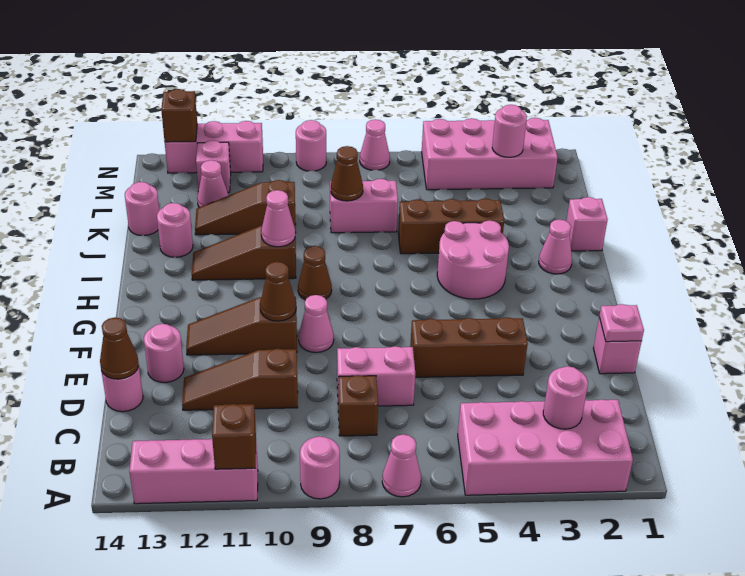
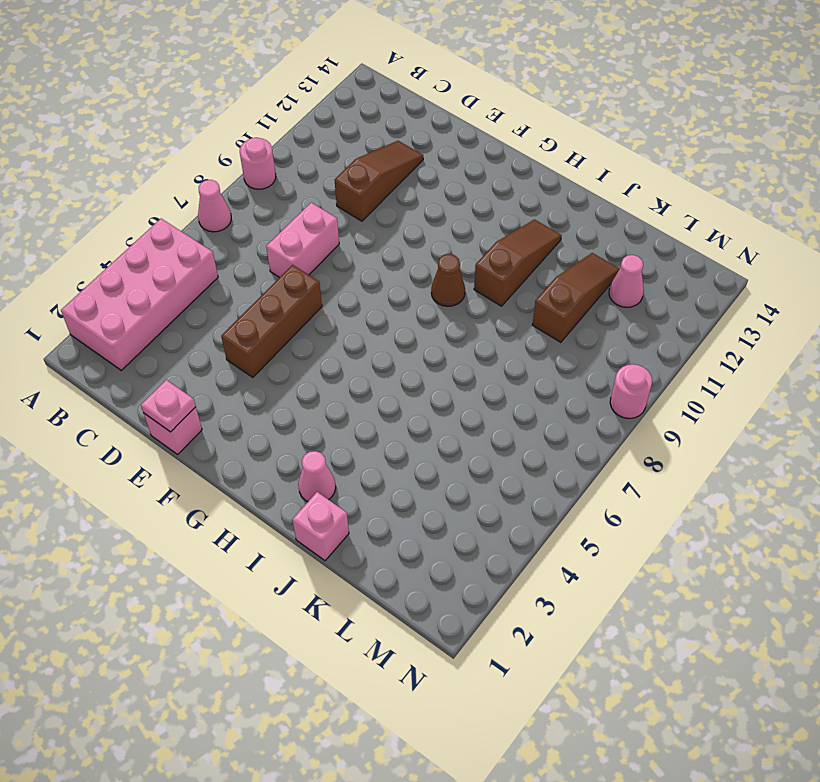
none -> pink 1x3 brick [129,439,258,504]
none -> brown 1x1 brick [338,375,378,436]
none -> pink 1x1 round brick [101,366,143,412]
none -> pink 1x1 round brick [144,324,184,383]

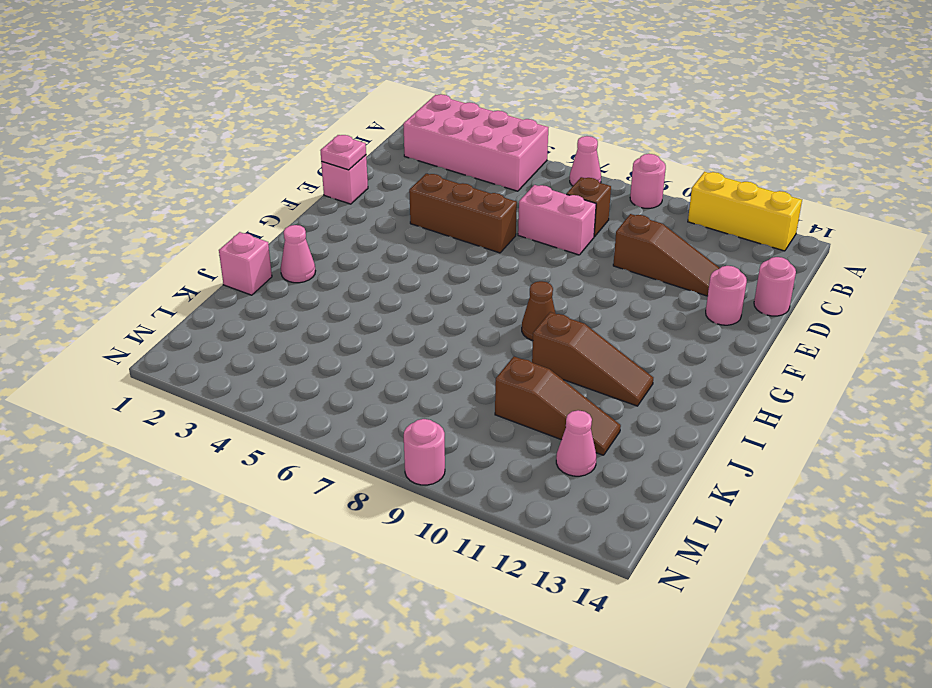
yellow 1x3 brick [688,172,802,251] -> pink 1x3 brick [129,439,258,504]
none -> pink 1x1 cone [299,295,334,353]
none -> brown 1x3 slope [186,297,297,355]
none -> pink 2x2 round brick [437,220,509,299]
none -> brown 1x3 brick [398,199,504,254]

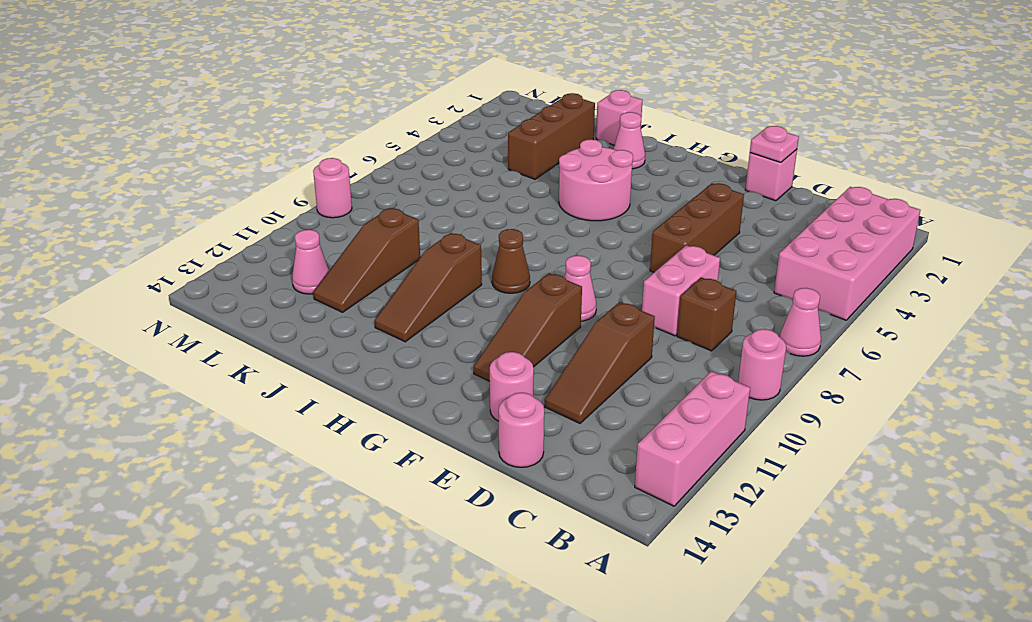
brown 1x3 brick [508,93,595,179] -> brown 1x3 brick moved to [398,199,504,254]
none -> pink 1x1 round brick [157,203,193,257]
none -> pink 1x2 brick [330,179,398,233]
none -> pink 1x1 round brick [125,182,159,236]
none -> pink 2x4 brick [422,118,558,190]

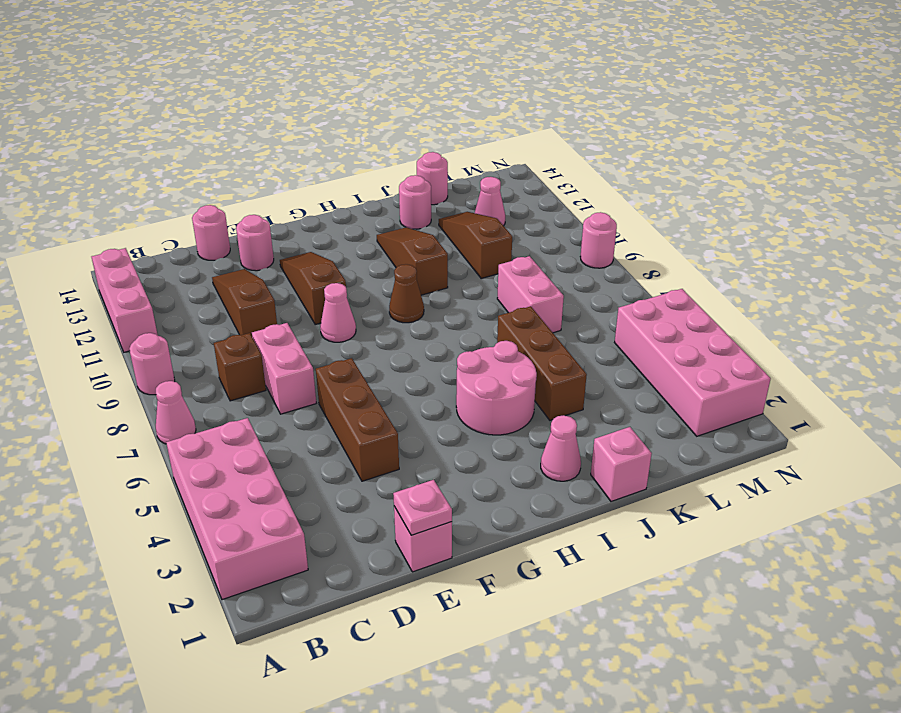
none -> pink 1x1 brick [196,140,231,192]
none -> pink 1x1 cone [360,119,390,170]
none -> pink 1x3 brick [165,121,263,173]
none -> brown 1x1 brick [212,404,256,469]

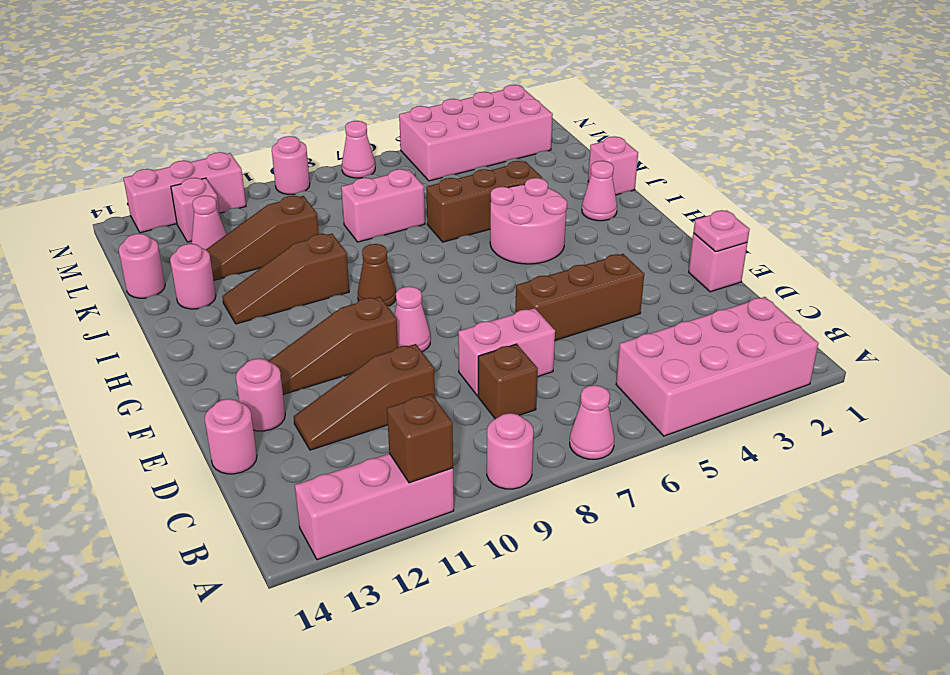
none -> pink 1x1 round brick [543,366,588,429]
none -> brown 1x1 cone [100,317,139,379]
none -> brown 1x1 cone [260,262,296,321]
none -> pink 1x1 cone [261,190,295,247]

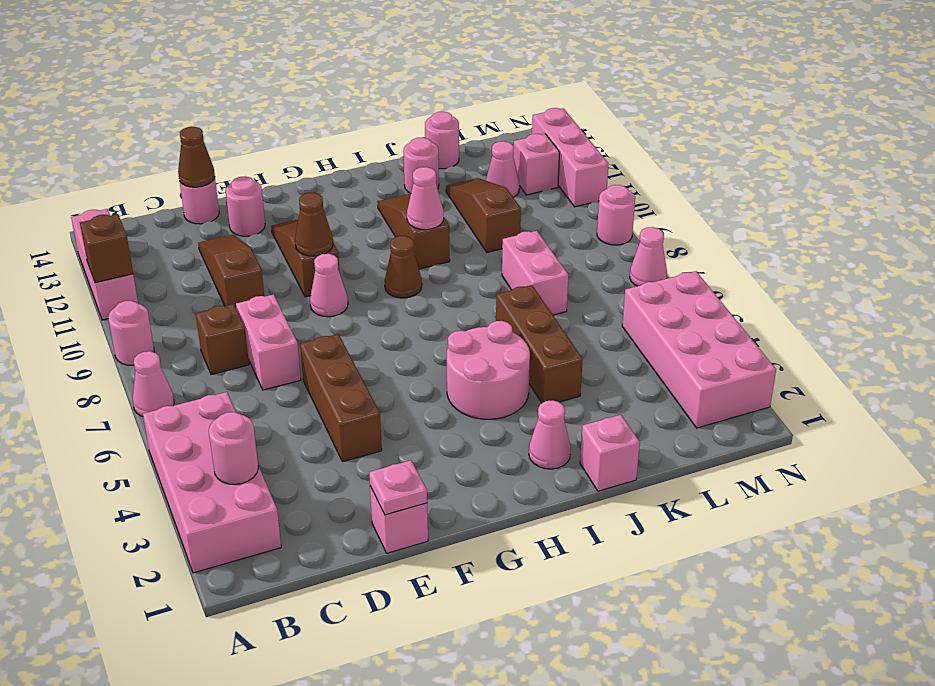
none -> brown 1x1 cone [331,146,363,201]
none -> pink 1x1 round brick [492,105,527,157]
none -> brown 1x1 brick [161,89,197,142]

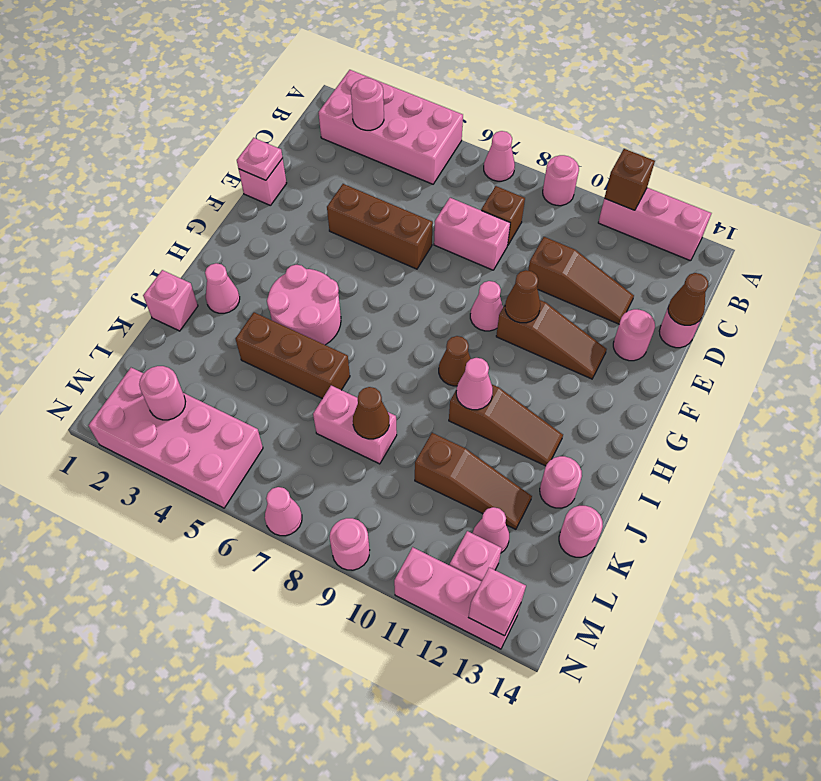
pink 1x1 brick [469,567,526,636] -> brown 1x1 brick [161,89,197,142]

